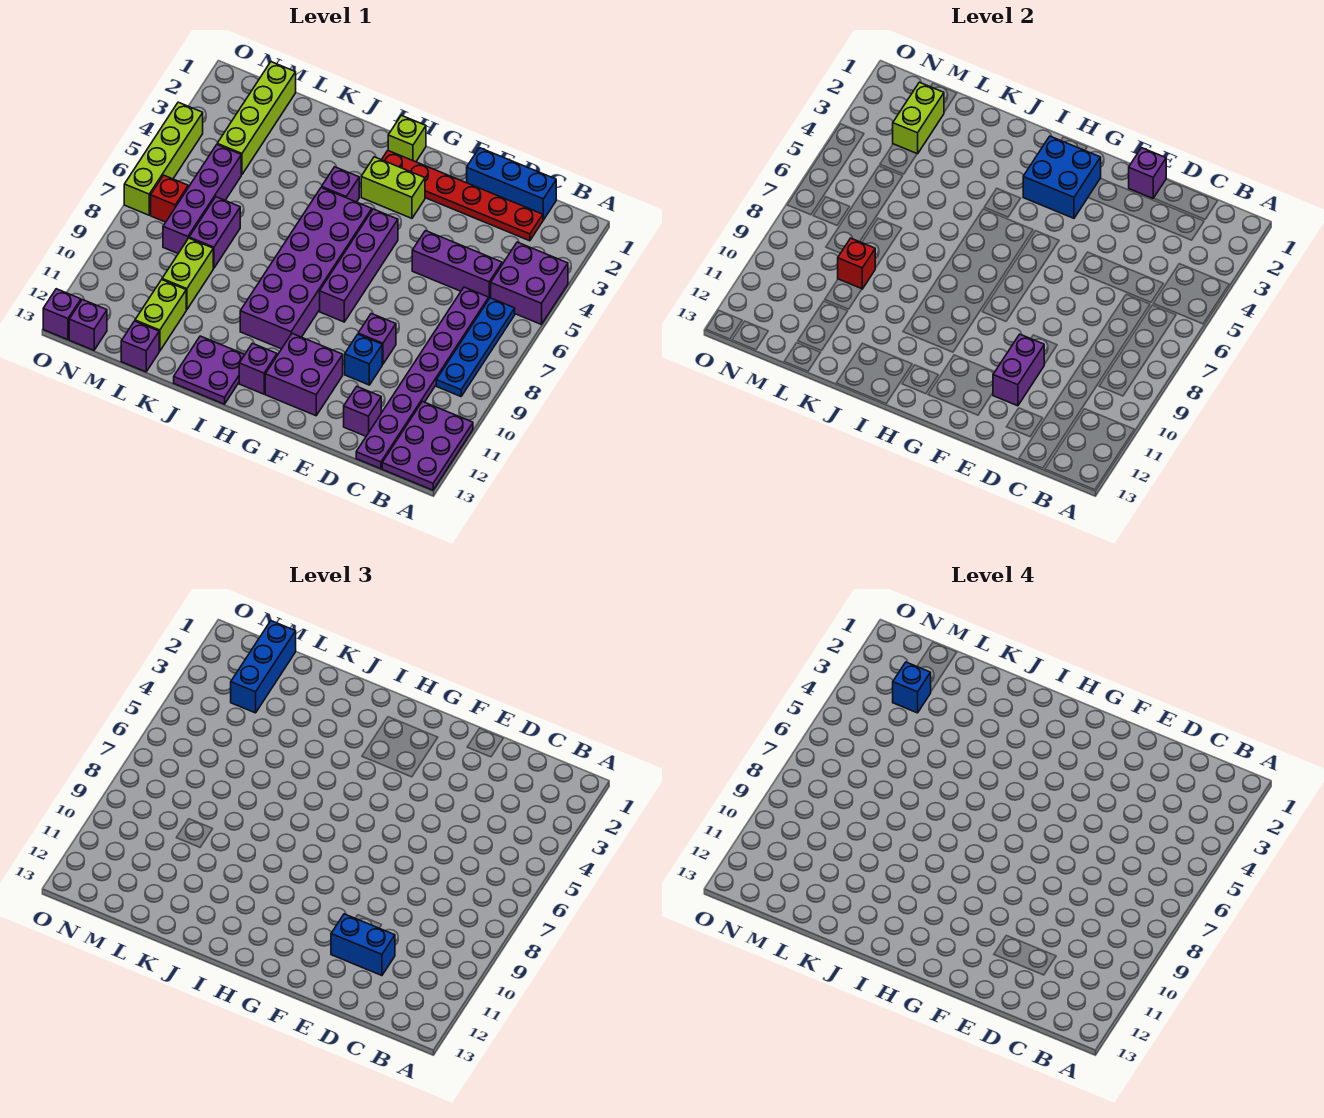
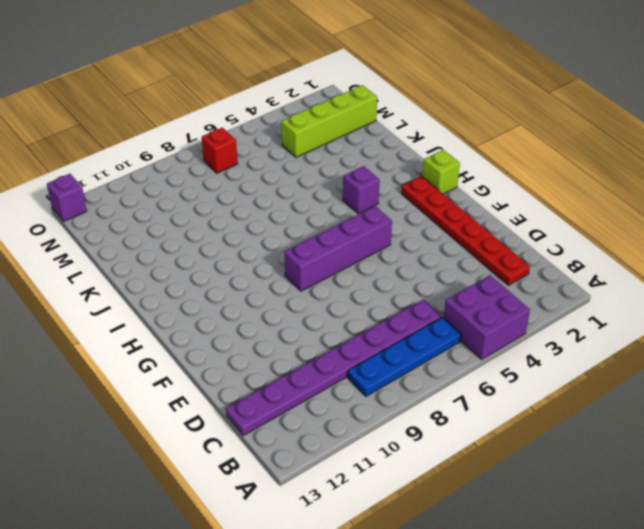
none -> purple 2x3 plate [382,401,473,490]
none -> blue 1x3 brick [467,148,556,220]
none -> purple 1x3 brick [412,231,502,298]
none -> purple 1x1 brick [344,387,381,436]

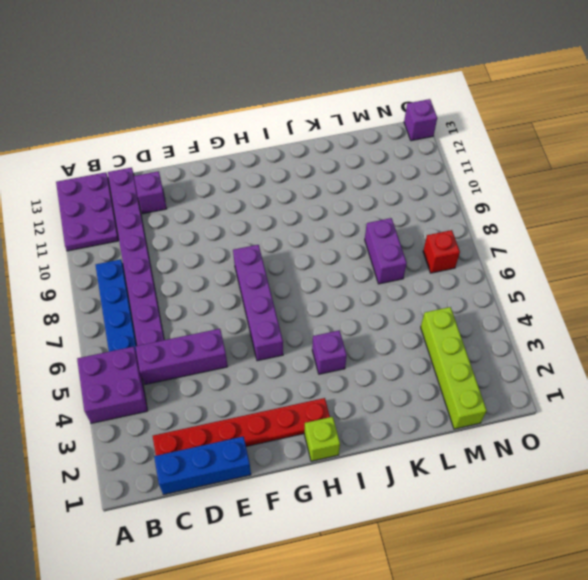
none -> purple 1x1 brick [358,314,396,364]
none -> blue 1x1 brick [345,334,382,385]
none -> purple 2x2 brick [265,334,343,416]
none -> lime 1x2 brick [361,157,425,218]

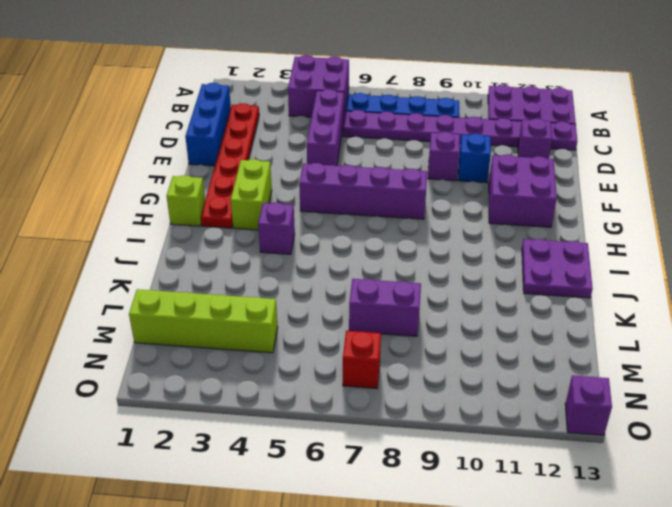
none -> purple 2x6 brick [240,188,372,349]
none -> purple 1x1 brick [239,343,277,394]
none -> lime 1x2 brick [162,238,213,310]
none -> lime 1x2 brick [135,280,186,351]

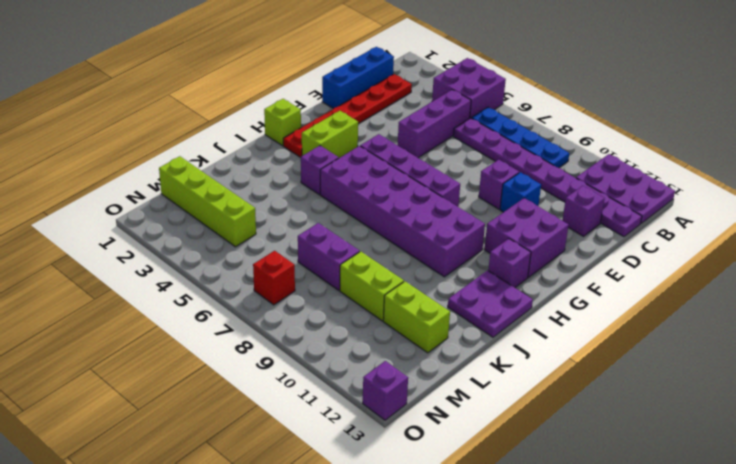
none -> purple 1x1 brick [121,321,159,372]
none -> purple 1x4 brick [163,145,241,253]
none -> purple 1x1 brick [69,300,107,350]
none -> lime 1x4 brick [124,102,203,215]

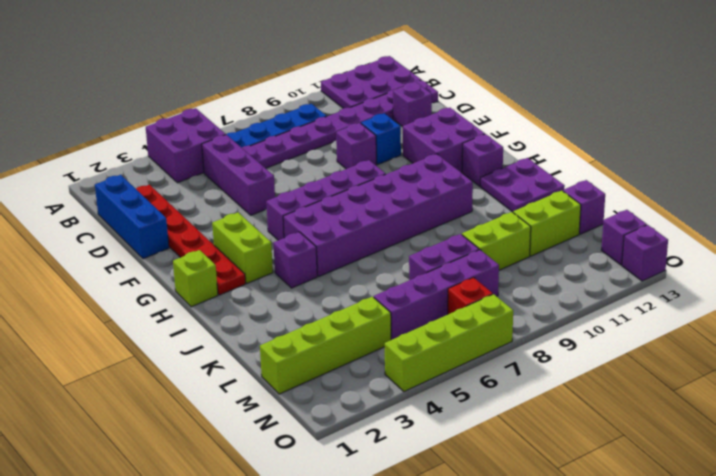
none -> purple 1x1 brick [1129,148,1166,198]
none -> purple 1x2 brick [993,334,1044,406]
none -> blue 2x2 brick [1023,136,1101,218]
none -> red 1x1 brick [838,238,875,289]

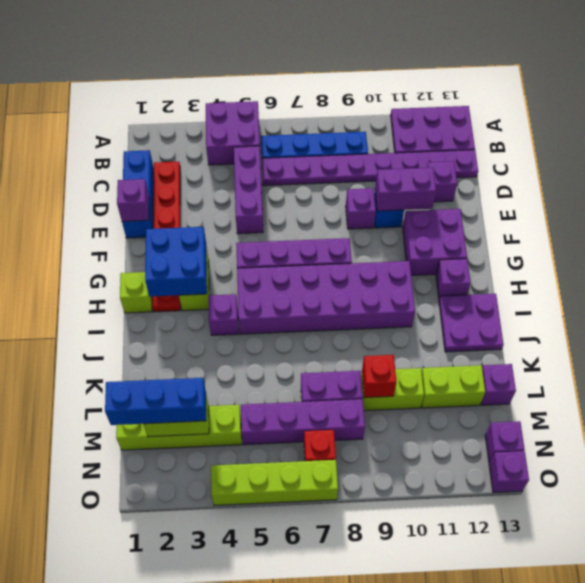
none -> blue 1x2 brick [331,914,395,976]
none -> blue 1x1 brick [893,662,931,713]

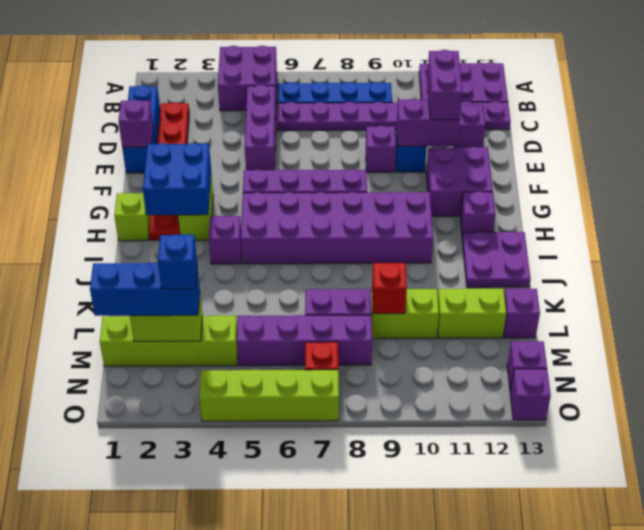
purple 1x2 brick [427,50,463,120] -> blue 1x2 brick [331,914,395,976]

